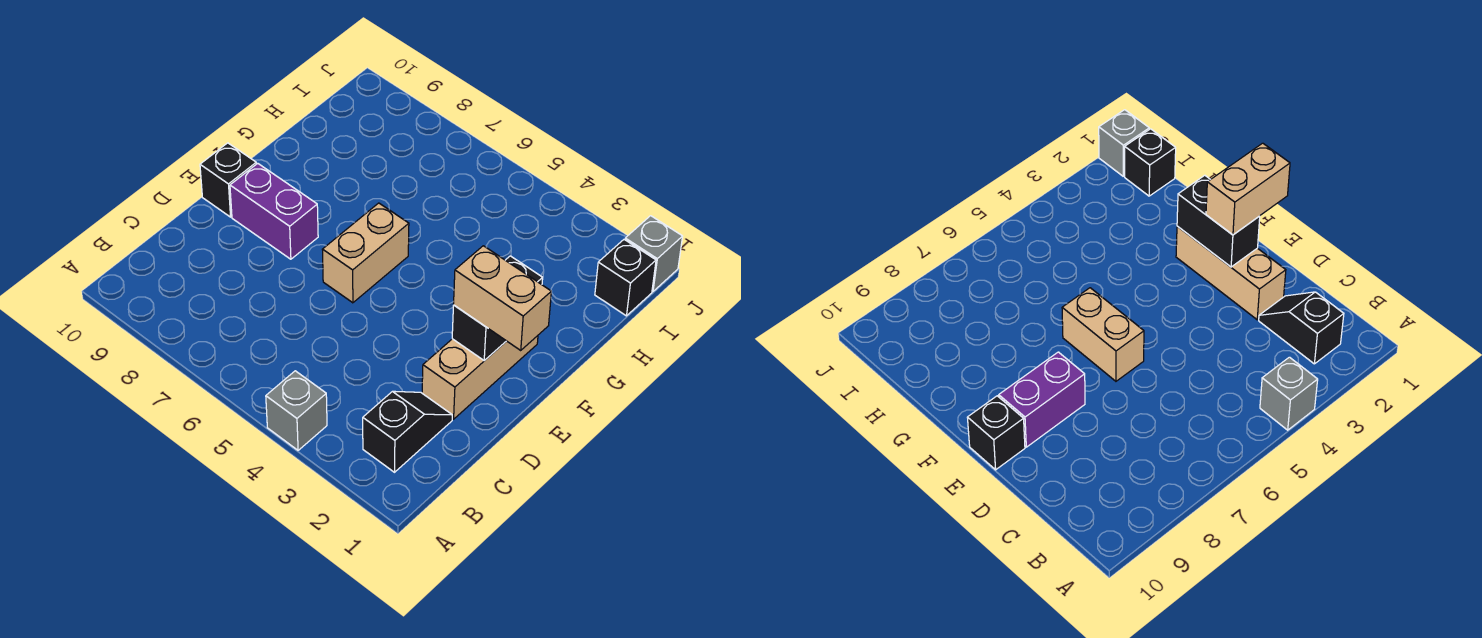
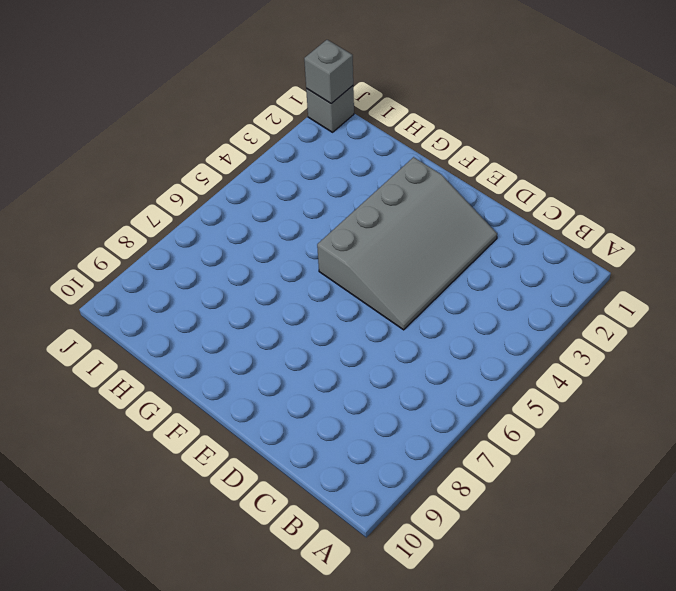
grey 3x4 slope [317,157,497,330] -> tan 1x3 brick [422,336,538,419]
grey 1x1 brick [304,40,353,103] -> grey 1x1 brick moved to [266,371,327,450]
none -> black 1x2 slope [363,391,452,472]
none -> tan 1x2 brick [322,203,409,303]

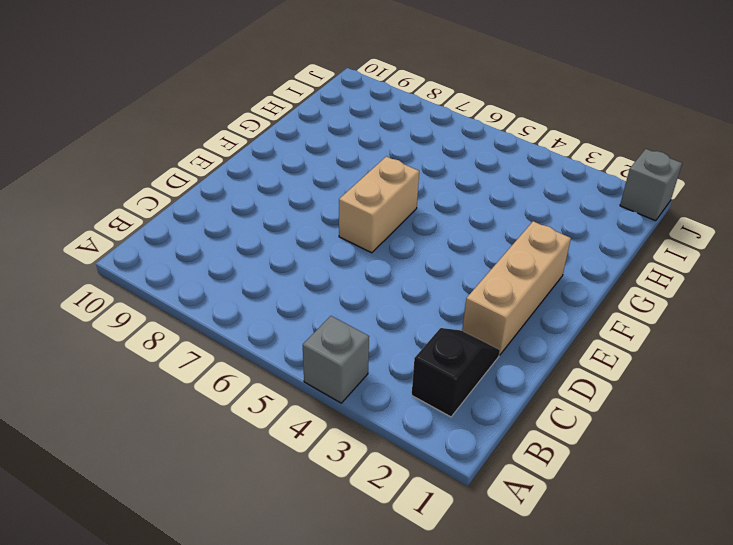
none -> purple 1x2 brick [230,163,318,259]
none -> black 1x1 brick [200,143,256,217]

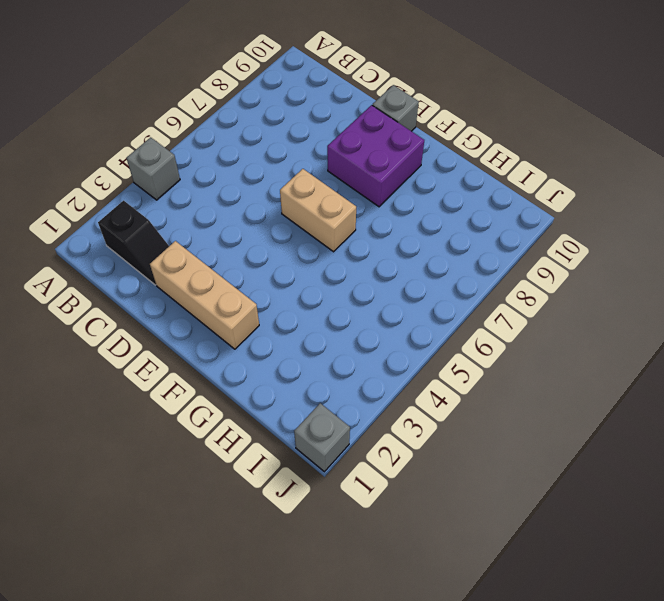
purple 2x2 brick [327,105,424,207] -> purple 1x2 brick [230,163,318,259]
grey 1x1 brick [372,85,419,131] -> black 1x1 brick [200,143,256,217]
none -> black 1x1 brick [595,240,656,316]
none -> black 1x2 brick [452,256,543,361]

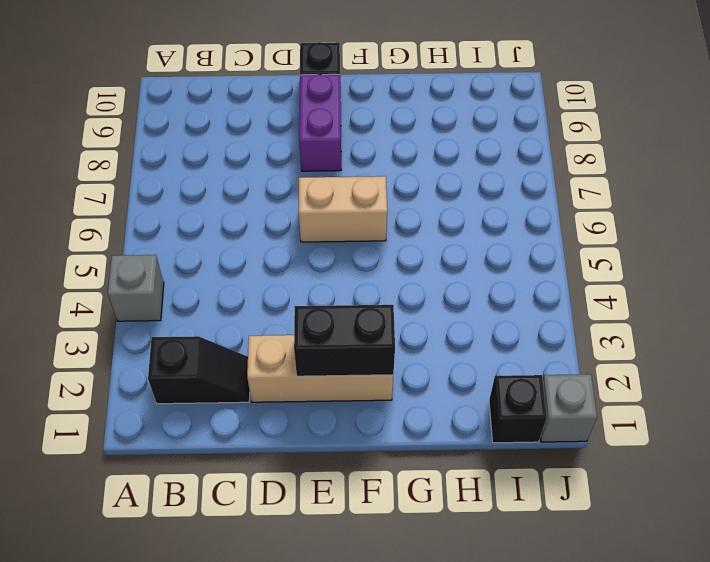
none -> tan 1x2 brick [454,246,551,350]

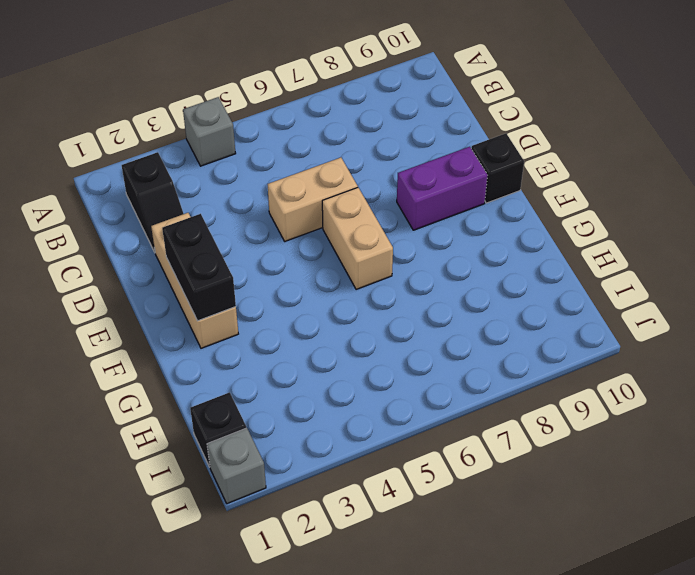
tan 1x2 brick [268,157,358,241] -> tan 1x2 brick moved to [454,246,551,350]

